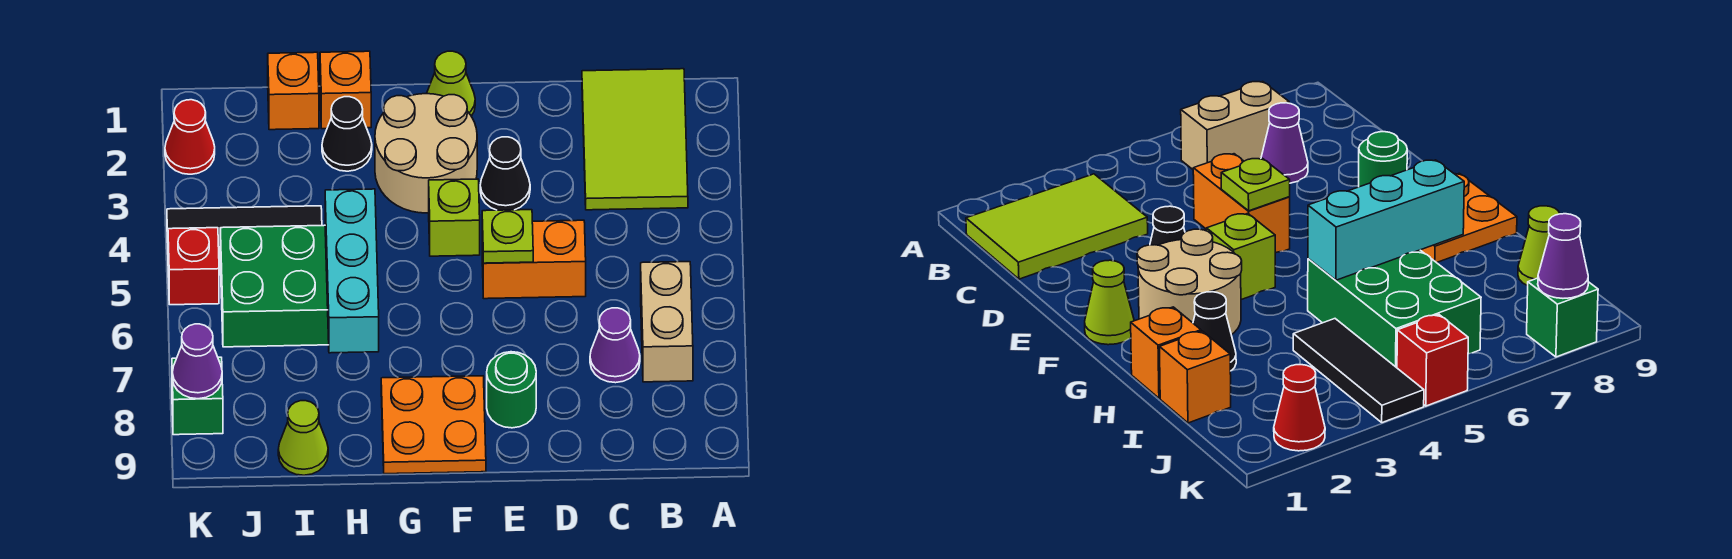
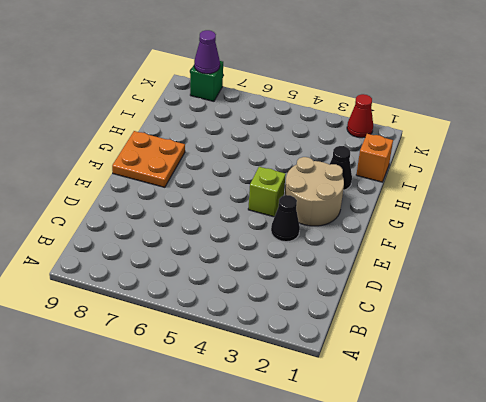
none -> lime 2x3 tile [582,69,688,210]
none -> tan 1x2 brick [641,262,693,382]
none -> purple 1x1 cone [590,308,640,383]

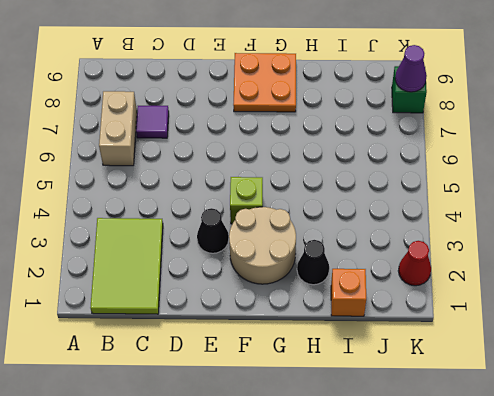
purple 1x1 tile [136,106,169,138] -> purple 1x1 cone [590,308,640,383]
none -> orange 1x2 brick [482,220,586,299]
none -> green 1x1 round brick [487,352,536,428]
none -> lime 1x1 cone [427,51,475,116]

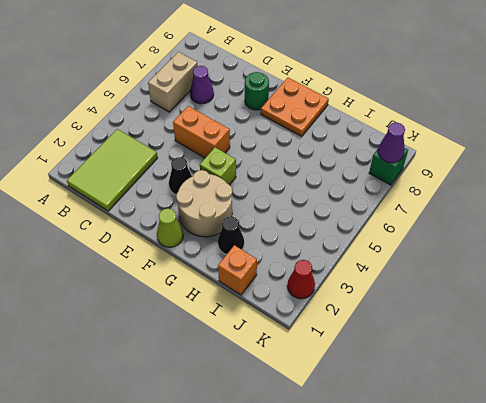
none -> orange 1x1 brick [320,51,371,129]
none -> green 2x3 brick [220,225,329,347]
none -> black 1x3 tile [167,206,322,261]

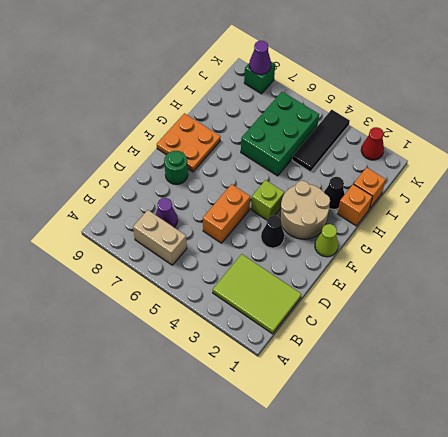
none -> lime 1x1 cone [278,401,328,475]
none -> red 1x1 brick [168,228,219,305]
none -> lime 1x1 plate [482,210,533,263]

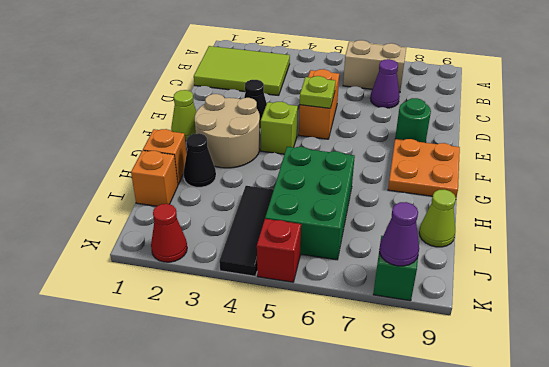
none -> cyan 1x3 brick [325,189,379,353]

